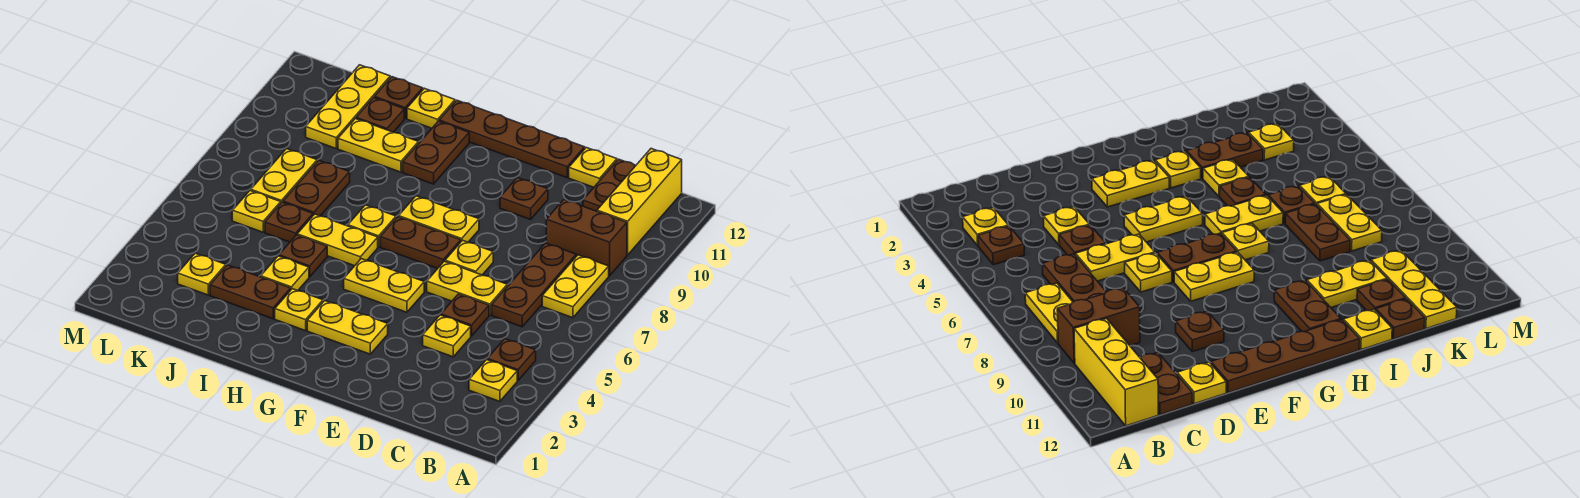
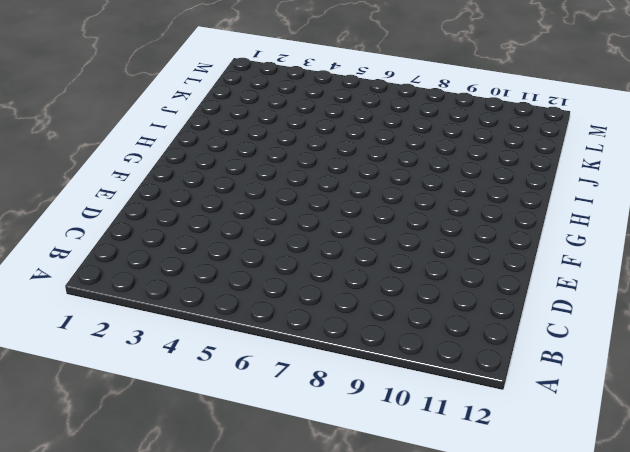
none -> yellow 1x1 plate [469,360,517,401]
none -> brown 1x1 plate [487,339,536,380]
none -> yellow 1x2 plate [542,255,609,318]
none -> brown 1x2 brick [546,200,627,276]

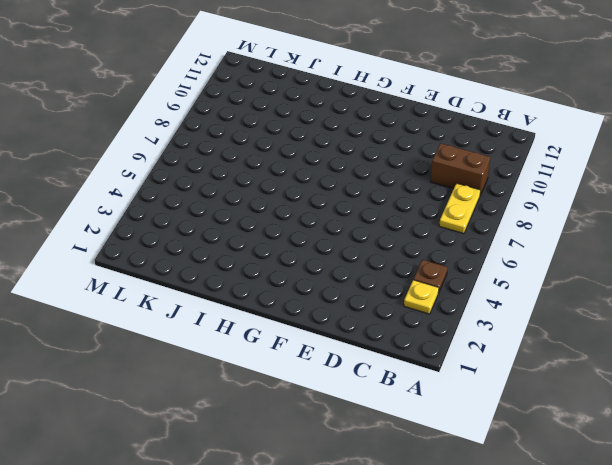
none -> yellow 1x3 brick [597,149,682,255]
none -> brown 1x3 plate [492,243,576,327]
none -> brown 1x2 plate [583,159,636,211]
none -> yellow 1x1 plate [423,315,471,357]

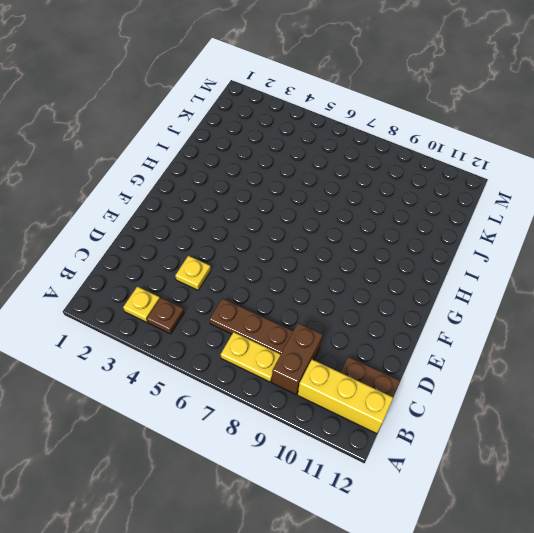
none -> brown 1x1 plate [441,294,489,336]
none -> yellow 1x2 plate [427,261,507,315]
none -> yellow 1x1 plate [569,148,617,187]
none -> yellow 1x1 plate [445,240,493,275]

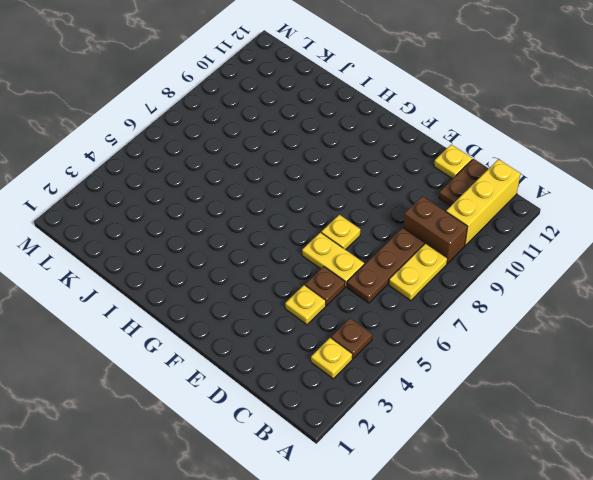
none -> brown 1x1 plate [500,178,548,219]
none -> brown 1x4 plate [439,100,585,178]
none -> yellow 1x2 plate [307,301,388,354]
none -> yellow 1x2 plate [344,259,424,312]

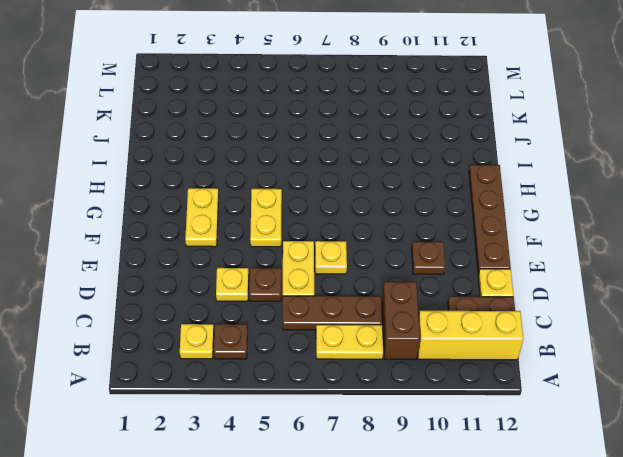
none -> brown 1x2 plate [380,217,461,268]
none -> yellow 1x2 plate [399,196,479,242]
none -> yellow 1x1 plate [275,289,323,331]
none -> yellow 1x2 plate [297,214,378,266]

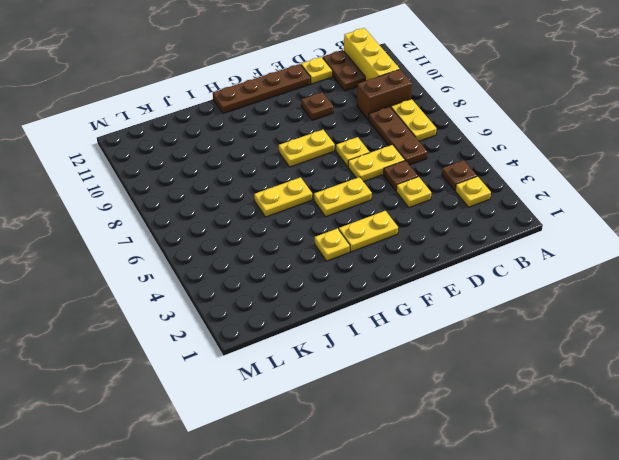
none -> brown 1x2 plate [380,217,461,268]
none -> yellow 1x1 plate [348,205,396,247]
none -> brown 1x2 plate [403,121,469,184]
none -> brown 1x2 plate [210,265,291,319]

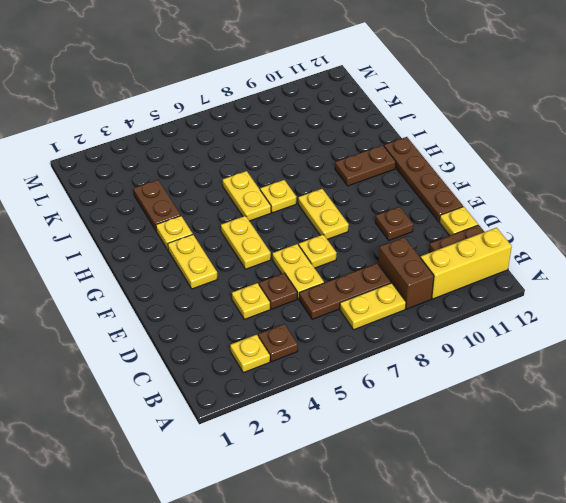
none -> brown 1x2 plate [380,217,461,268]
none -> yellow 1x1 plate [261,256,309,291]
none -> brown 1x1 plate [279,235,327,277]
none -> yellow 1x2 plate [338,119,419,172]

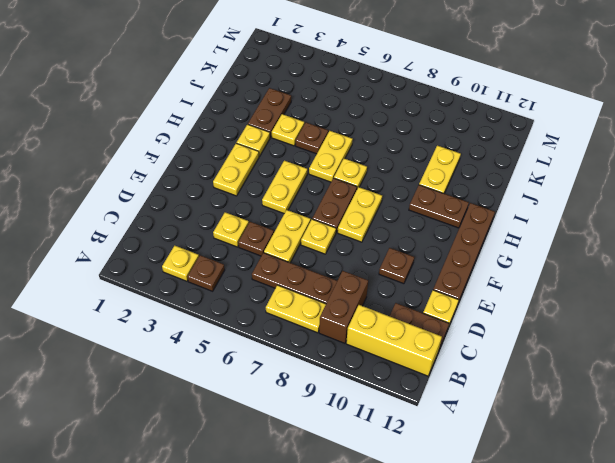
none -> yellow 1x1 plate [407,88,455,128]
none -> brown 1x1 plate [265,202,313,242]
none -> brown 1x2 plate [283,161,350,216]
none -> brown 1x1 plate [356,98,404,132]

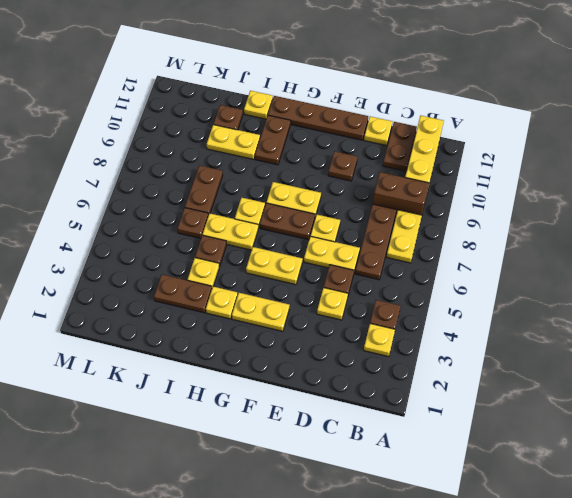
none -> brown 1x1 plate [374,77,423,118]
none -> yellow 1x1 plate [178,253,226,295]
none -> yellow 1x1 plate [232,190,281,232]
none -> yellow 1x2 plate [251,149,317,203]

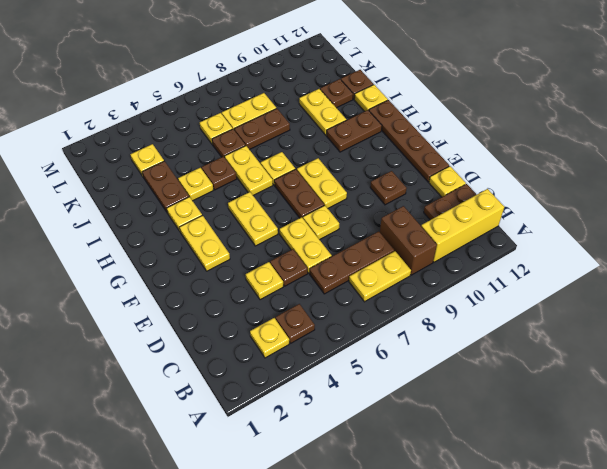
none -> yellow 1x3 plate [306,65,390,148]

